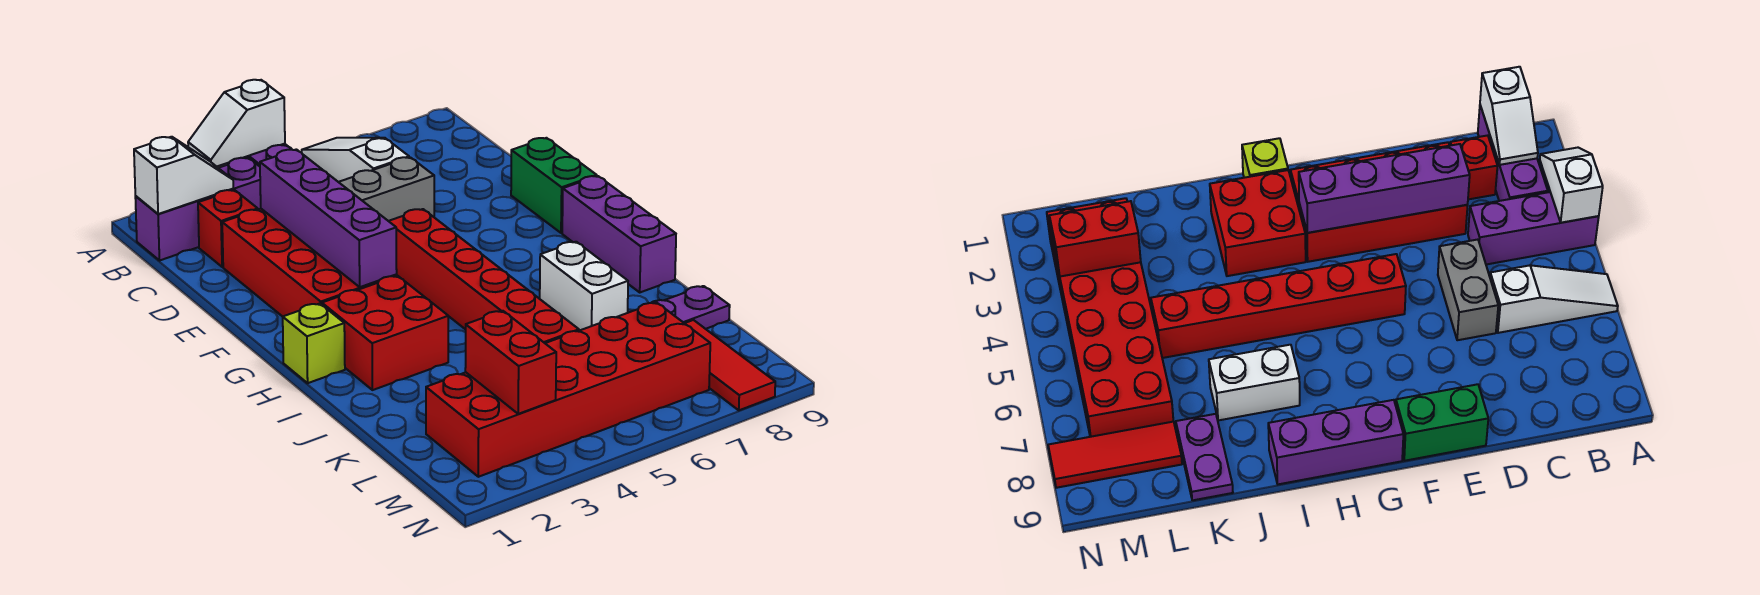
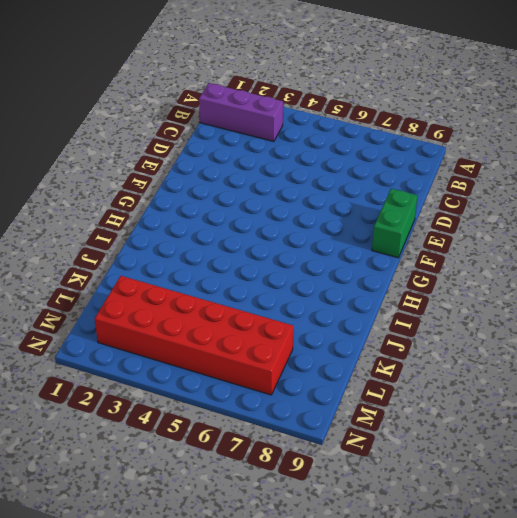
none -> purple 1x3 brick [1468,192,1599,264]
none -> white 1x3 slope [302,138,409,182]
none -> red 1x1 brick [198,190,258,267]

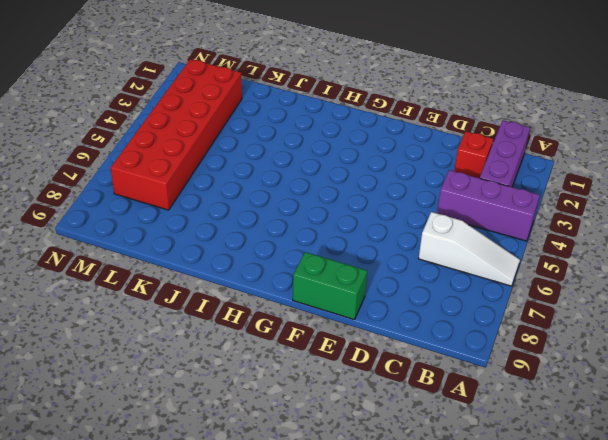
none -> red 2x4 brick [222,209,397,317]
none -> grey 1x2 brick [339,157,434,221]
none -> red 1x6 brick [389,209,579,343]

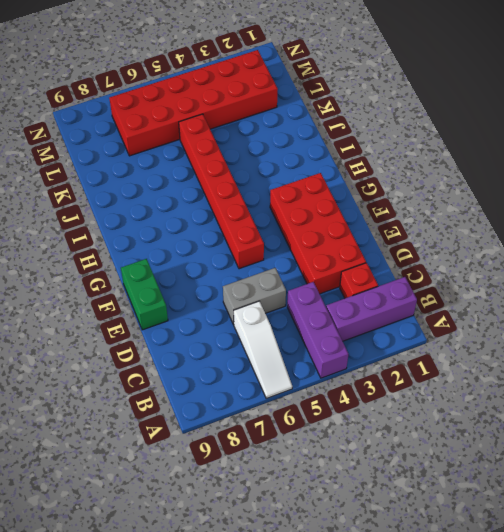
none -> purple 1x3 brick [562,176,676,292]
none -> lime 1x1 brick [283,304,345,383]
none -> red 2x2 brick [322,276,448,390]

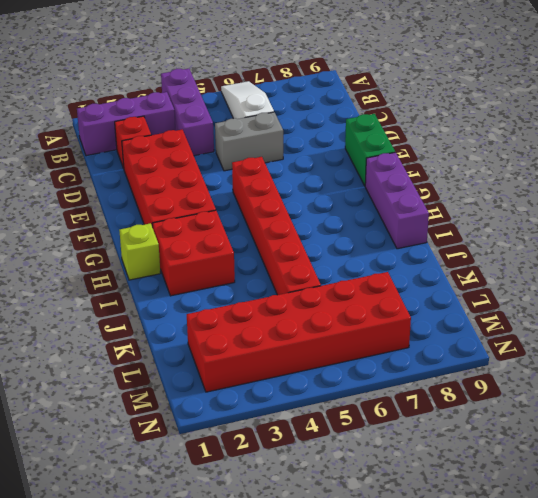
none -> white 1x2 brick [540,242,628,331]
none -> purple 1x2 plate [652,286,730,329]
none -> red 1x3 tile [685,320,775,410]

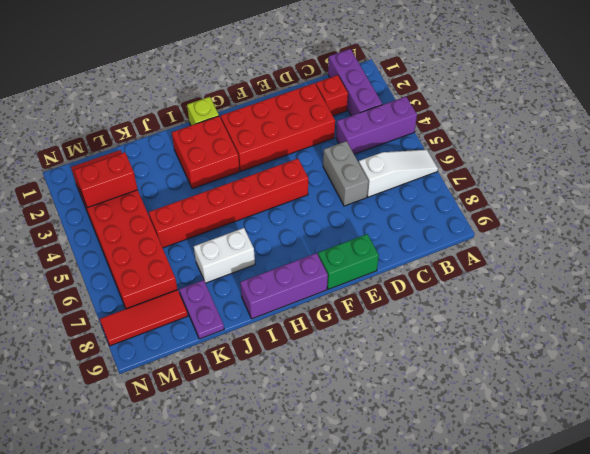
none -> white 1x2 slope [188,80,285,167]
none -> white 1x2 slope [134,137,233,214]
none -> purple 1x4 brick [260,149,397,287]

